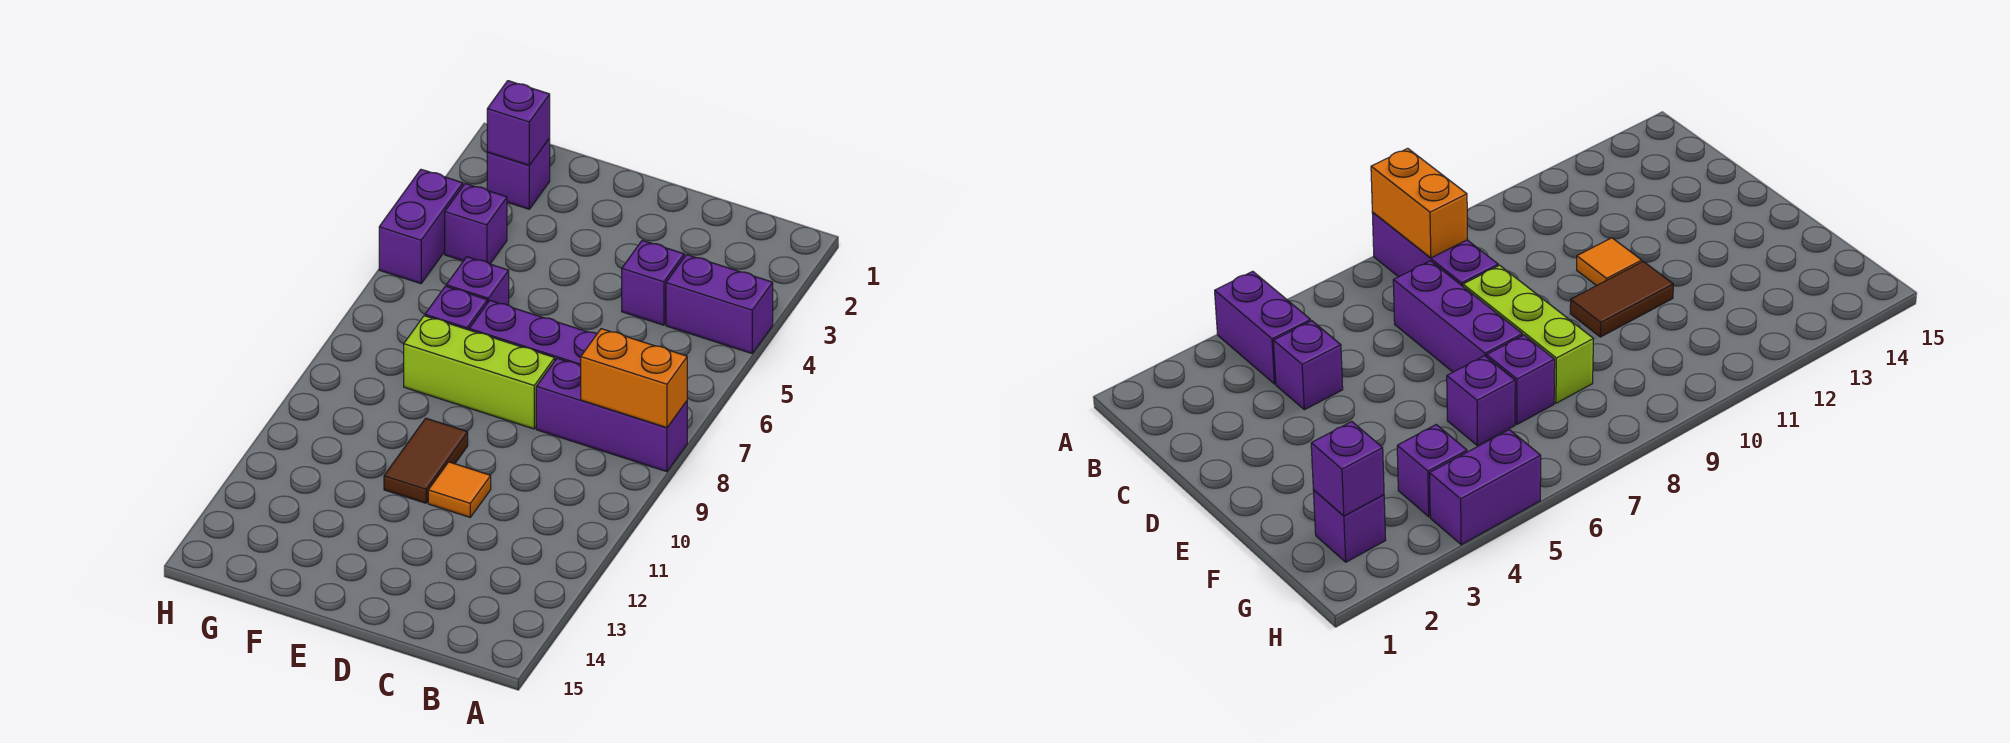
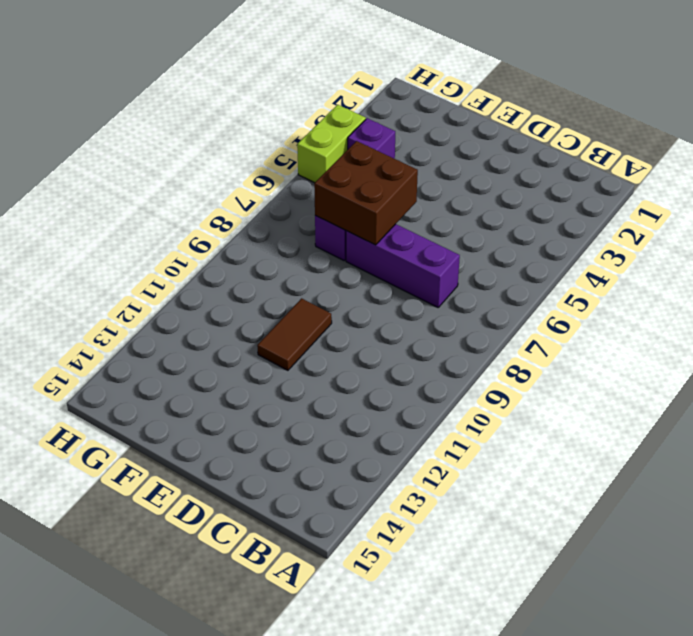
brown 2x2 brick [314,141,418,245] -> none
lime 1x2 brick [297,105,366,183] -> purple 1x2 brick [379,169,463,284]
none -> purple 1x2 brick [666,255,773,353]
none -> purple 1x3 brick [536,358,687,472]
none -> purple 1x1 brick [622,240,684,325]

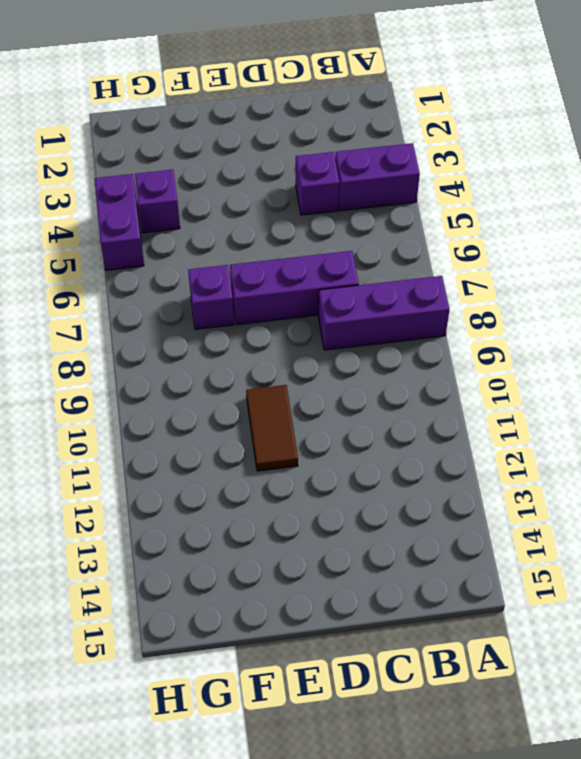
none -> lime 1x3 brick [404,316,555,429]
none -> orange 1x1 tile [428,462,491,517]
none -> purple 1x1 brick [446,257,509,305]

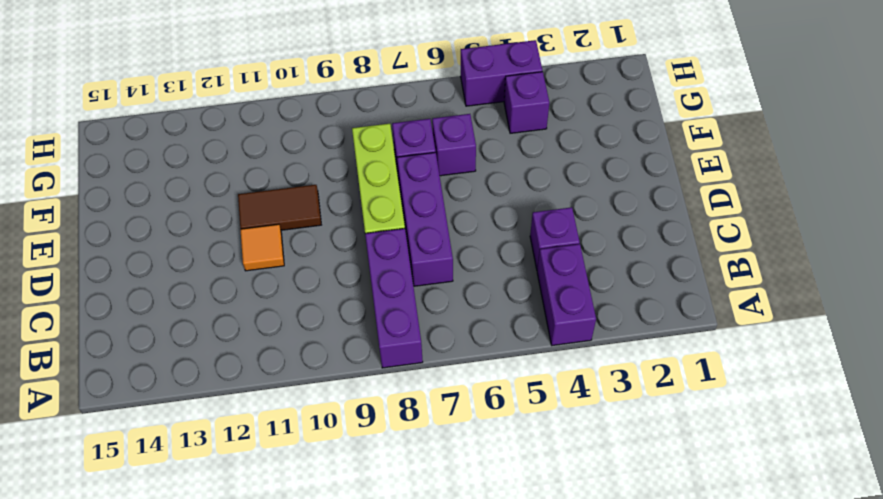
none -> purple 1x1 brick [487,138,550,209]
none -> orange 1x2 brick [581,329,687,428]
none -> purple 1x1 brick [487,81,550,165]

